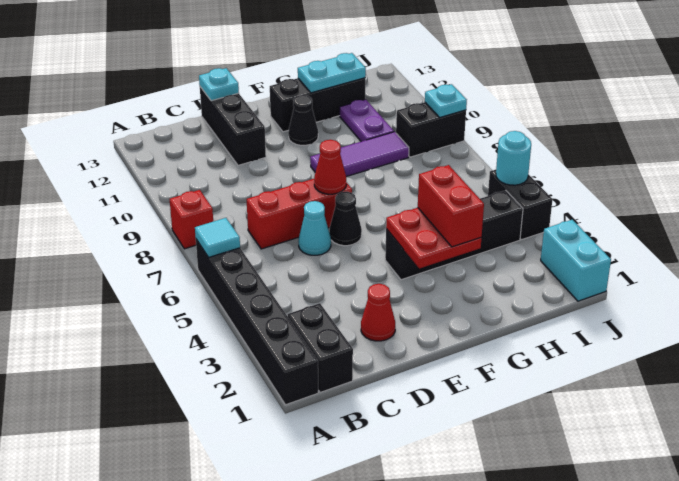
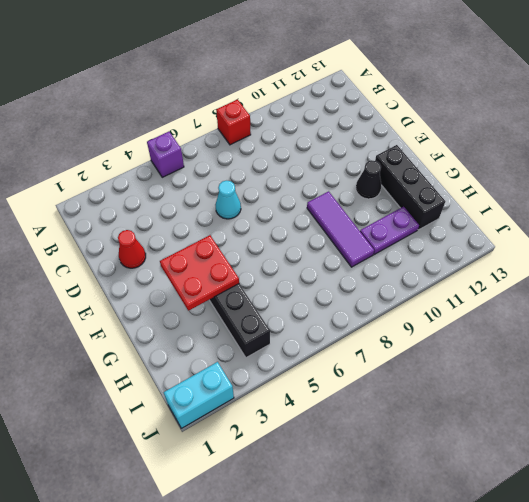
purple 1x1 brick [147,132,184,177] -> black 1x6 brick [196,239,318,405]
none -> black 1x2 brick [288,303,353,393]
none -> red 1x3 brick [247,179,352,249]
none -> black 1x3 brick [200,87,266,165]

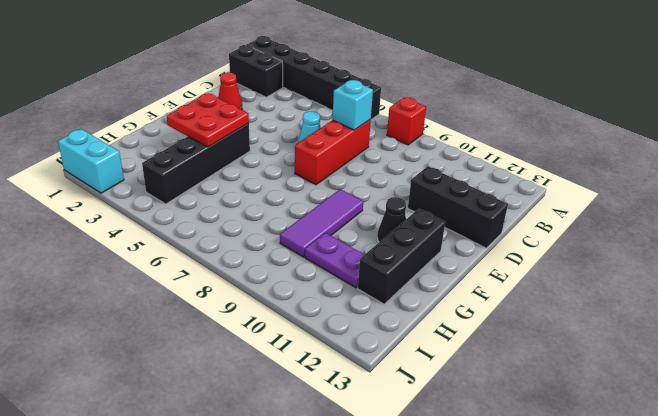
cyan 1x1 brick [333,80,373,130] -> none
none -> black 1x1 cone [329,192,362,246]
none -> black 1x2 brick [396,102,466,157]
none -> black 1x2 brick [488,170,553,240]

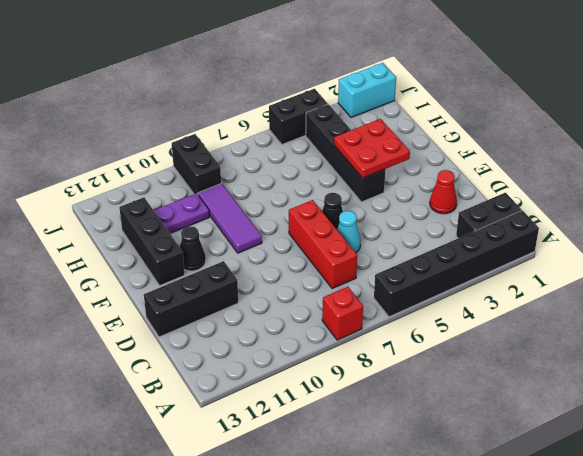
none -> cyan 1x1 tile [195,218,240,257]
none -> cyan 1x1 plate [199,68,239,101]
none -> red 1x1 cone [314,140,346,194]

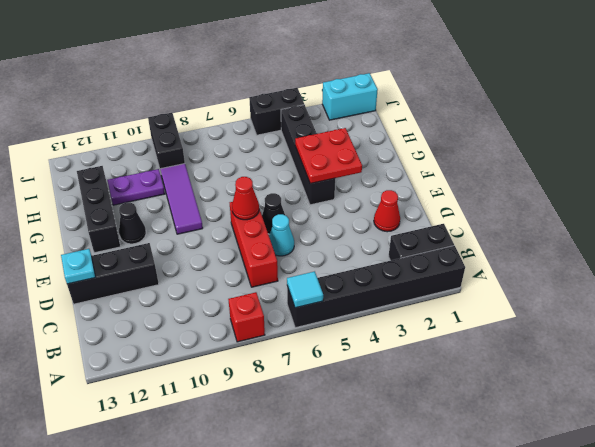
none -> cyan 1x2 plate [298,53,366,93]
none -> cyan 1x1 round brick [496,131,531,185]
none -> cyan 1x1 plate [425,84,467,118]

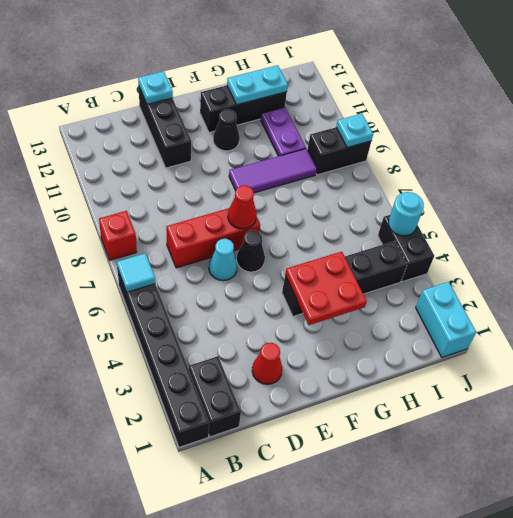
none -> red 1x2 brick [418,165,484,247]

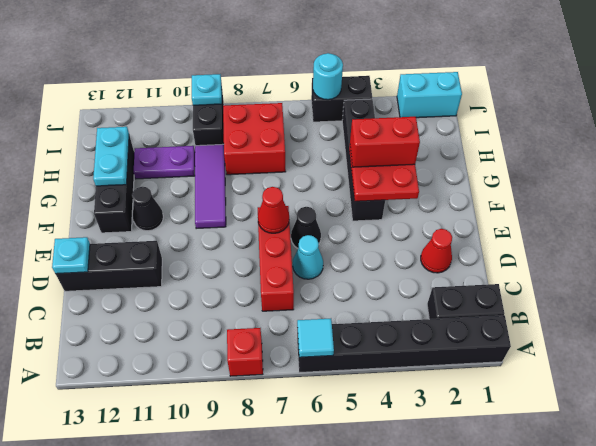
red 2x2 brick [223,103,286,175] -> none

